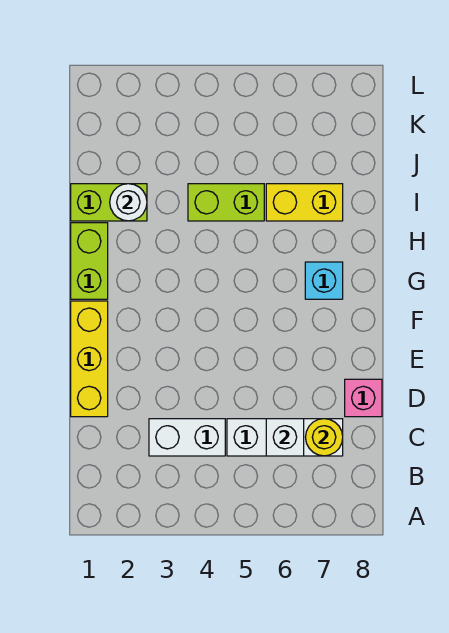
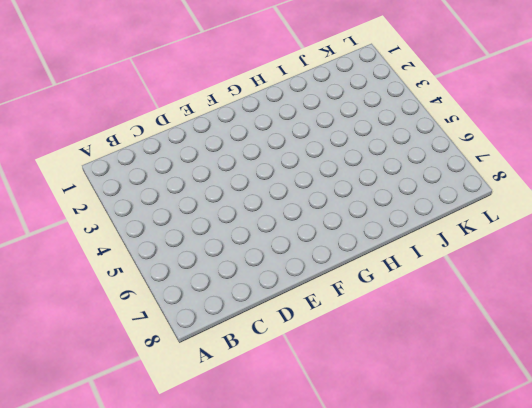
none -> white 1x2 brick [149,419,225,456]
none -> white 1x3 brick [227,419,343,456]
none -> yellow 1x3 brick [71,301,108,417]

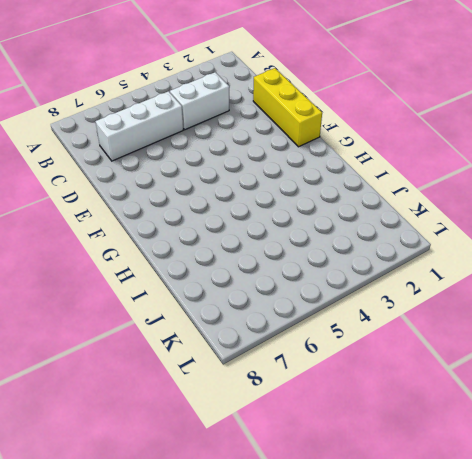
none -> pink 1x1 brick [345,379,382,417]
none -> lime 1x2 brick [71,223,108,299]
none -> cyan 1x1 brick [305,262,343,299]

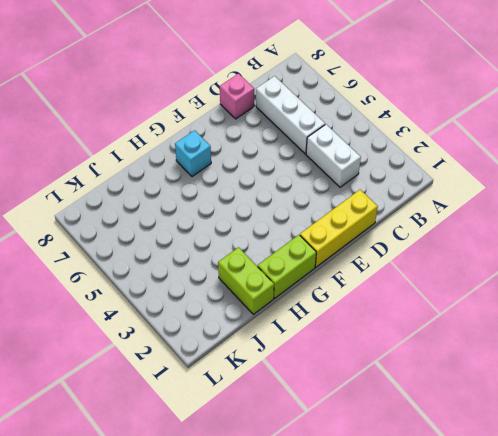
none -> lime 1x2 brick [188,184,264,221]
none -> yellow 1x2 brick [266,184,343,221]
none -> white 1x1 brick [266,419,304,456]

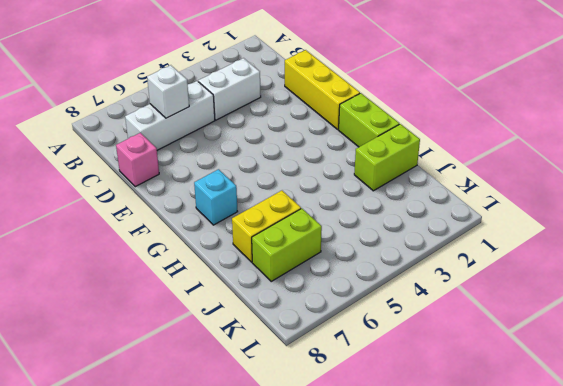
lime 1x2 brick [252,209,322,281] -> lime 1x2 brick moved to [188,184,264,221]
none -> yellow 1x1 round brick [306,419,343,456]
none -> white 1x1 round brick [110,184,147,221]

